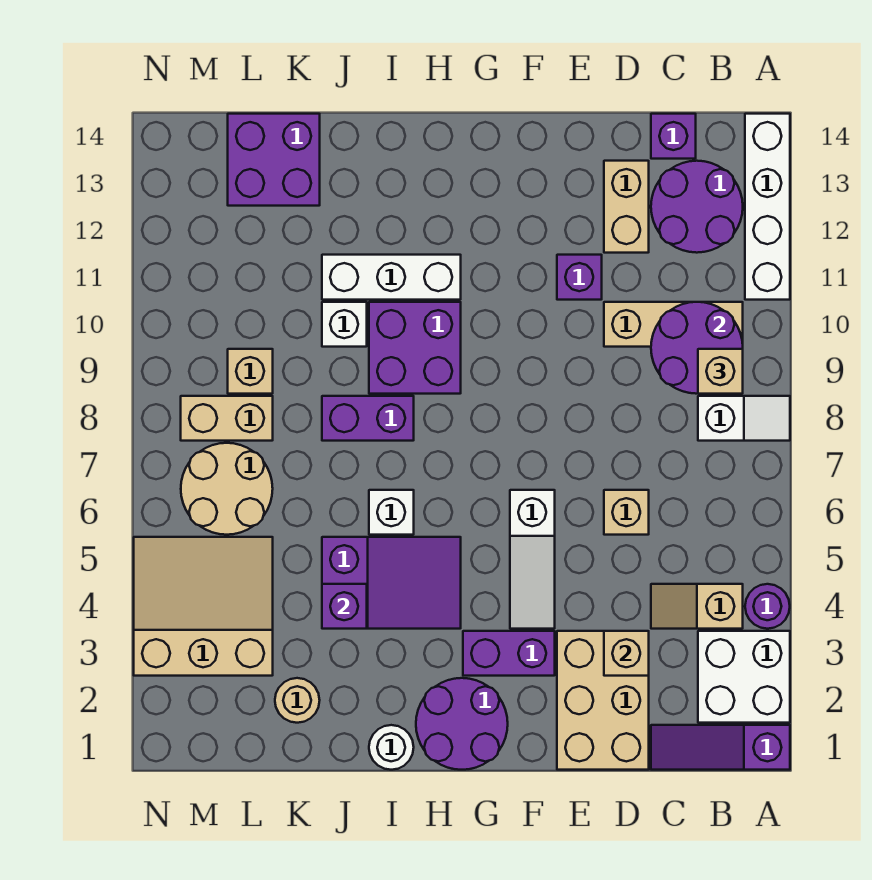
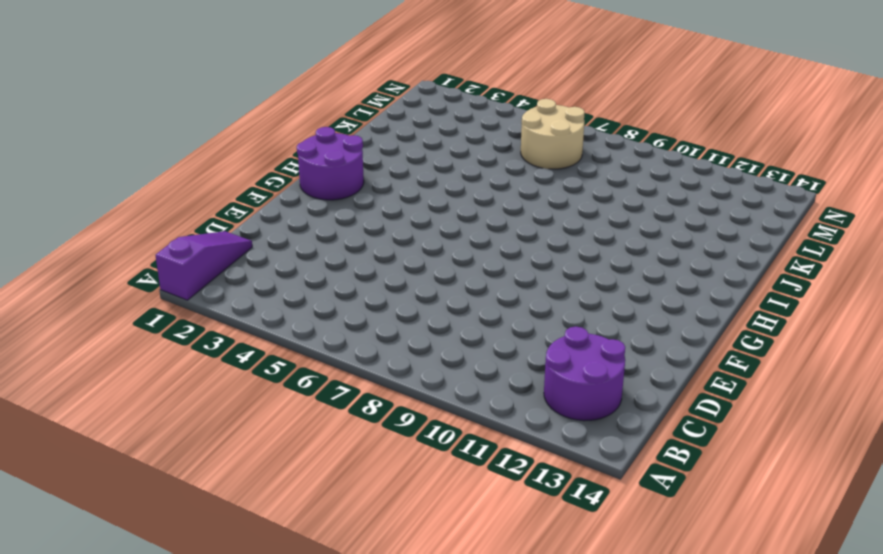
none -> white 2x2 brick [698,631,790,723]
none -> purple 1x1 round brick [745,584,790,629]
none -> white 1x2 slope [698,396,790,441]
none -> white 1x4 brick [745,114,790,300]

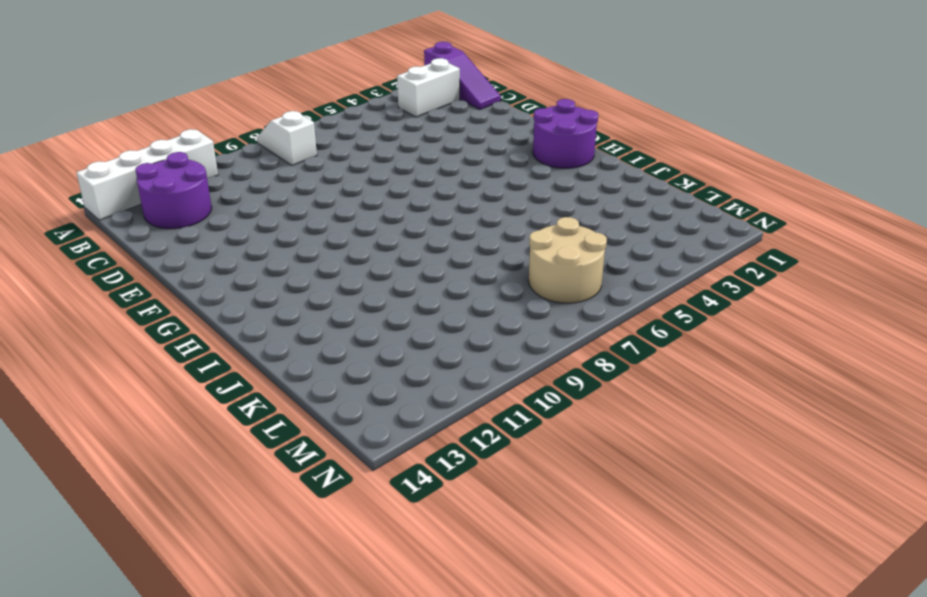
white 1x2 brick [397,58,460,117] -> white 2x2 brick [698,631,790,723]
none -> purple 1x1 round brick [745,584,790,629]
none -> tan 1x2 slope [651,584,743,629]
none -> tan 1x3 brick [604,302,743,347]
none -> purple 1x1 brick [651,114,696,159]

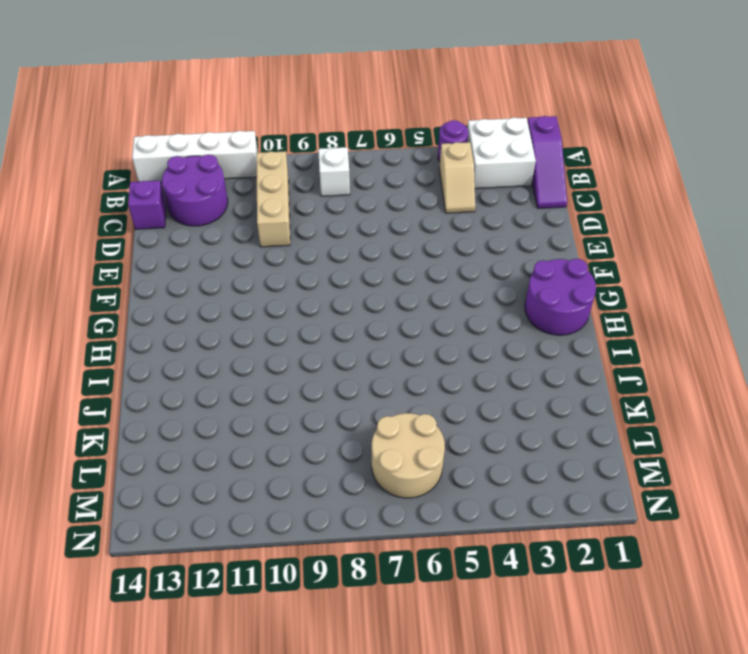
none -> tan 2x3 brick [557,631,649,770]
none -> tan 1x1 brick [604,490,649,535]
none -> tan 1x2 brick [604,161,649,253]
none -> purple 1x1 brick [557,255,602,300]

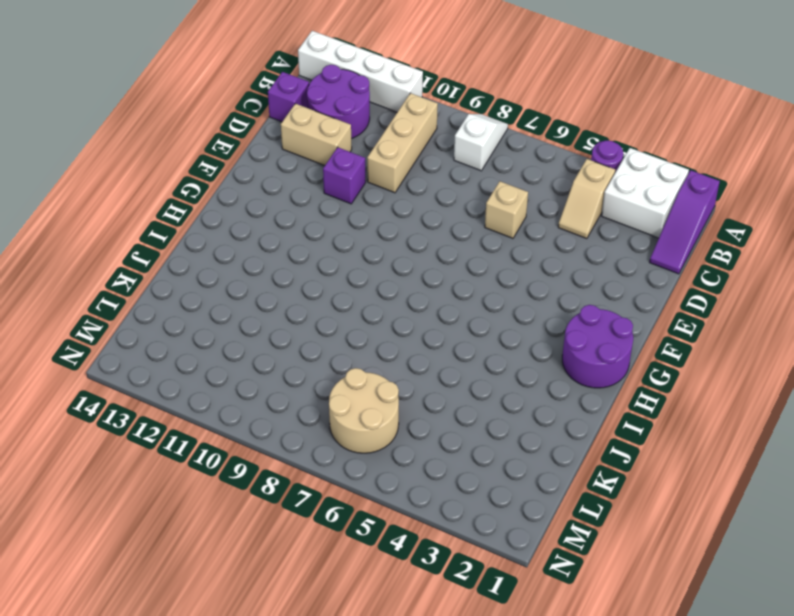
none -> tan 2x3 brick [557,631,649,770]
none -> purple 1x2 brick [463,631,555,676]
none -> white 1x3 slope [510,490,555,629]
none -> purple 2x3 slope [322,537,461,629]

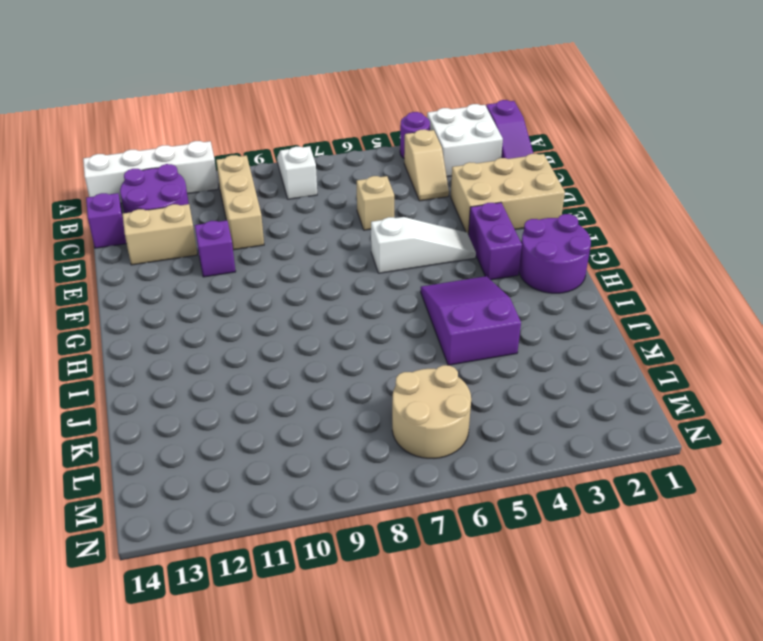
none -> purple 2x2 brick [369,302,461,394]
none -> white 1x3 brick [322,255,461,300]
none -> white 1x1 round brick [369,725,414,770]
none -> white 1x1 brick [369,490,414,535]

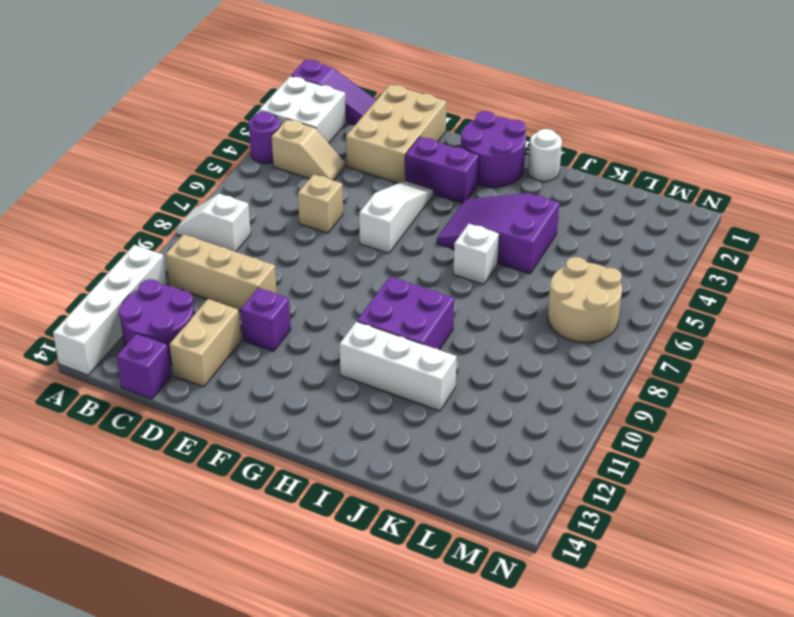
none -> purple 1x2 brick [322,396,414,441]
none -> white 1x1 brick [322,302,367,347]
none -> tan 1x1 round brick [275,678,320,723]
none -> purple 2x2 brick [228,114,320,206]

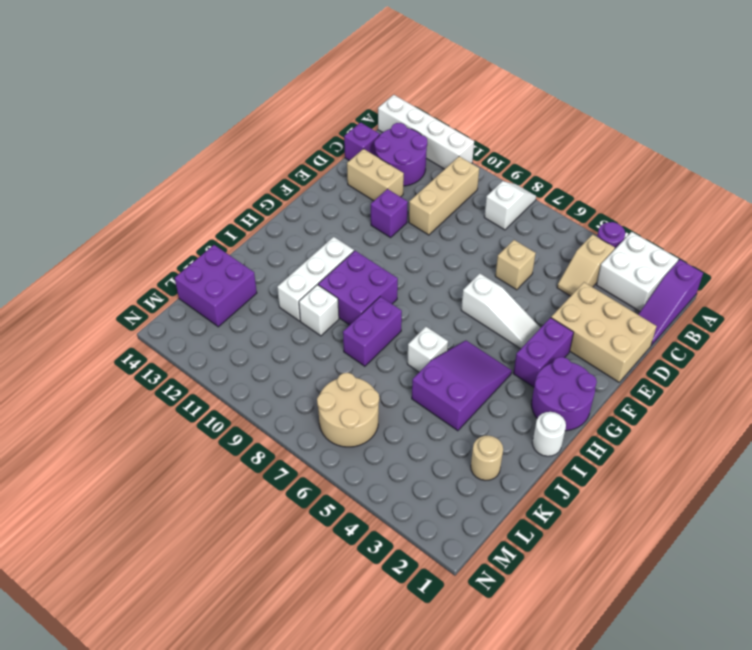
none -> tan 3x3 slope [134,537,273,676]
none -> tan 1x2 brick [181,396,273,441]
none -> tan 1x1 brick [228,349,273,394]
none -> purple 2x2 round brick [651,302,743,394]

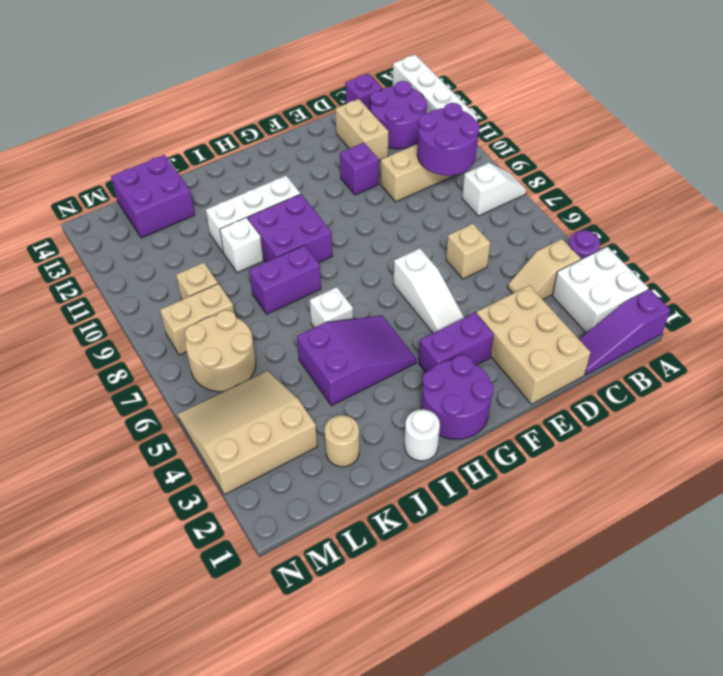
none -> tan 1x1 brick [604,631,649,676]
none -> purple 1x1 brick [322,584,367,629]
none -> tan 1x1 brick [698,349,743,394]

